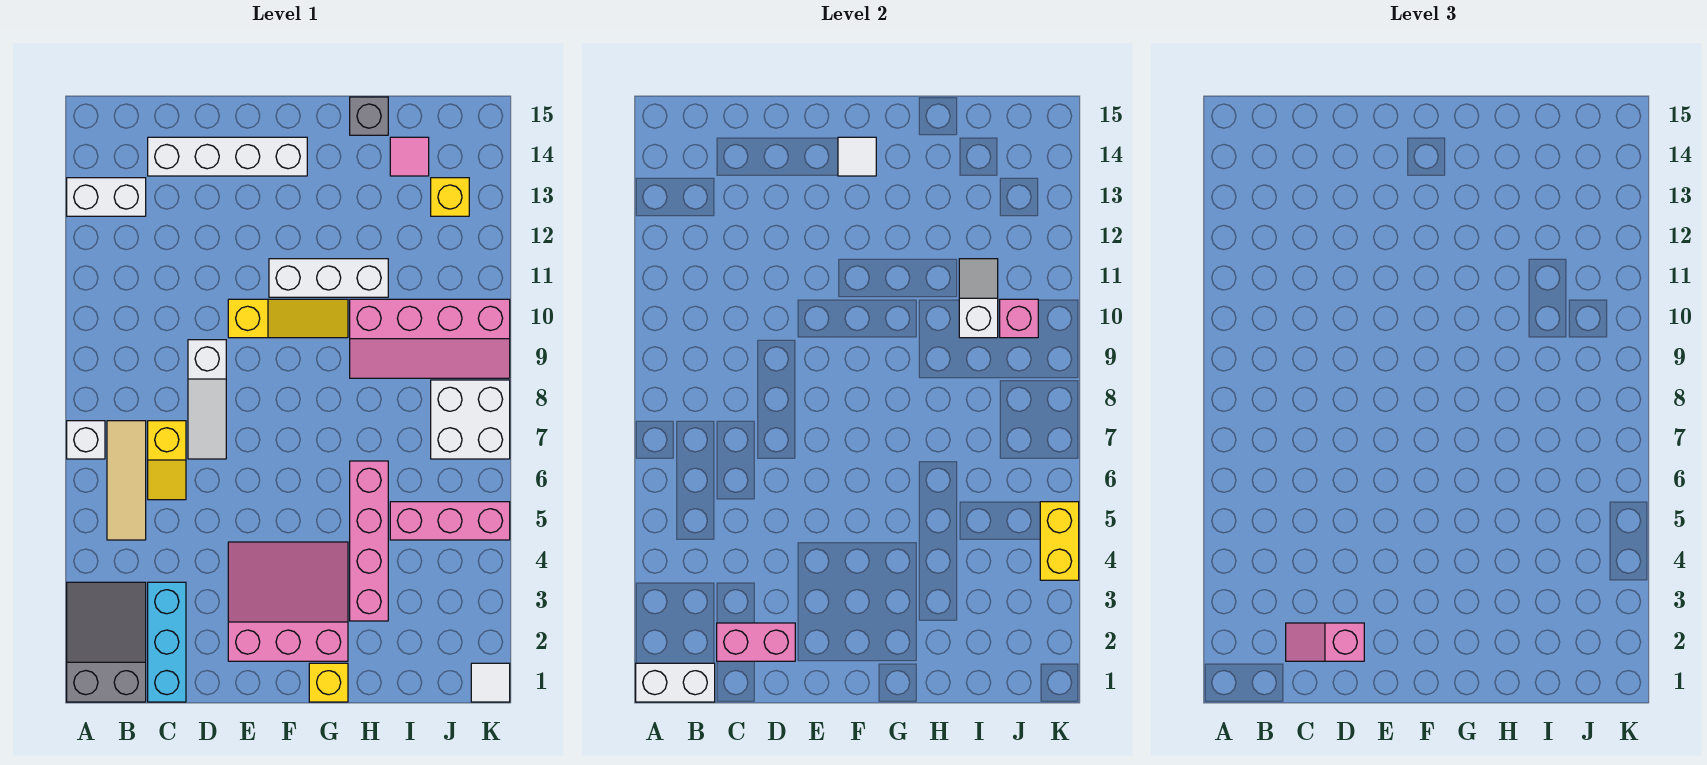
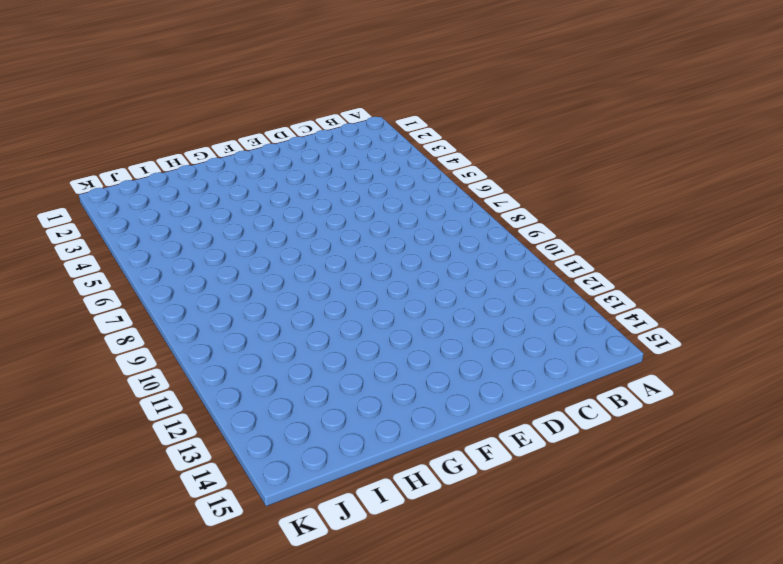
none -> grey 2x3 slope [67,582,146,702]
none -> white 1x1 brick [67,421,105,459]
none -> white 1x2 brick [67,178,146,216]

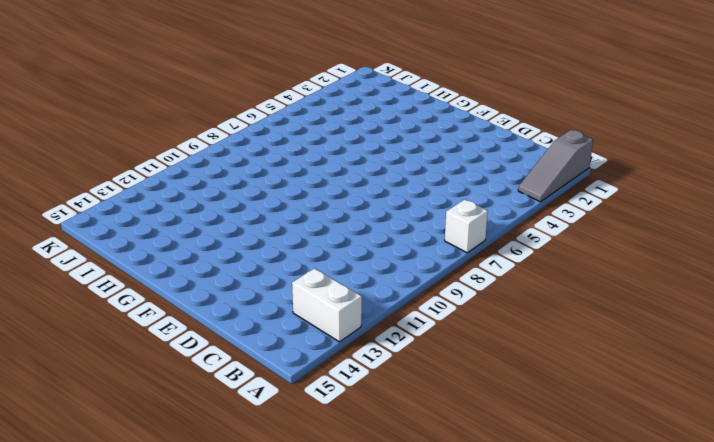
grey 1x3 slope [518,130,593,202] -> grey 2x3 slope [67,582,146,702]
none -> tan 1x3 tile [107,421,146,540]
none -> cyan 1x3 brick [148,582,186,702]
none -> yellow 1x2 slope [148,421,186,500]

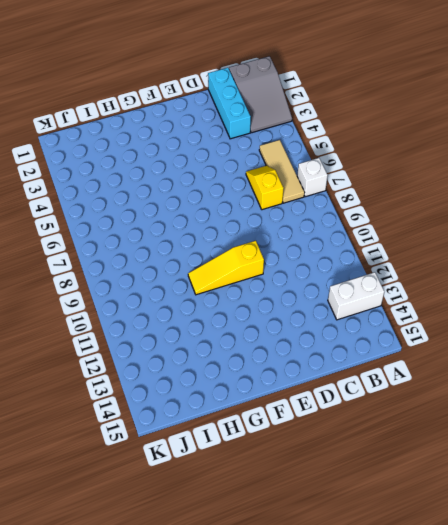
none -> white 1x4 brick [148,137,307,176]
none -> white 1x3 slope [188,340,226,459]
none -> pink 3x3 slope [228,542,348,661]

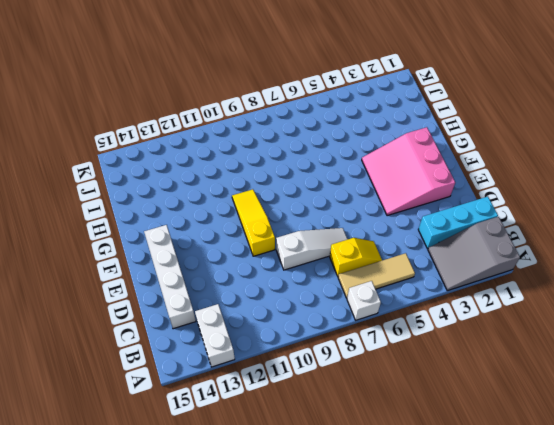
none -> white 1x3 brick [269,259,388,297]
none -> yellow 1x1 brick [309,663,348,702]
none -> pink 1x4 brick [350,461,388,621]

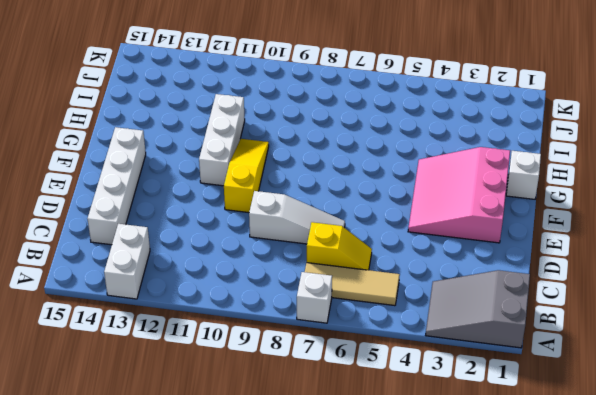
white 1x1 brick [506,151,541,199] -> yellow 1x1 brick [309,663,348,702]
none -> cyan 1x3 brick [148,582,186,702]
none -> pink 1x4 brick [350,461,388,621]
none -> pink 2x4 slope [350,299,510,378]

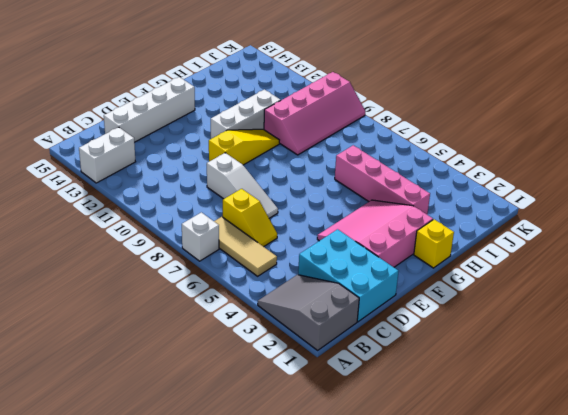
cyan 2x3 brick [298,229,399,322] -> cyan 1x3 brick [148,582,186,702]
none -> grey 1x1 brick [350,97,388,135]
none -> pink 1x3 brick [390,502,510,540]
none -> pink 1x1 tile [390,137,429,176]

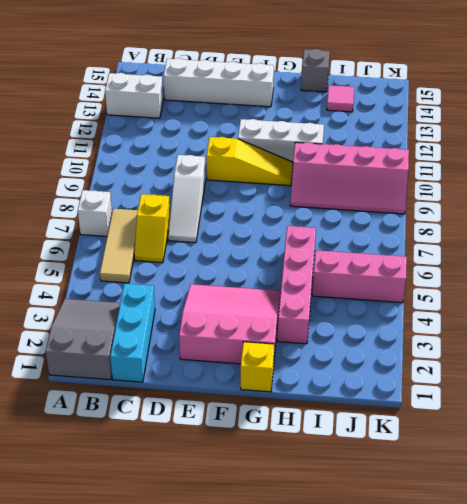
none -> white 2x2 brick [431,380,510,459]
none -> yellow 1x1 brick [431,178,469,216]
none -> white 1x1 tile [471,663,510,702]

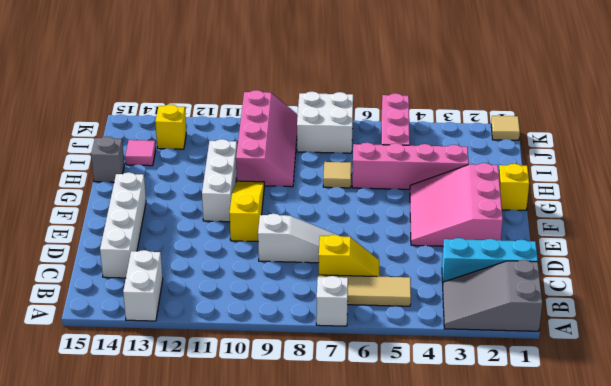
tan 1x1 tile [323,162,351,188] -> none
tan 1x1 tile [491,116,520,140] -> white 1x1 tile [471,663,510,702]
none -> white 1x2 brick [636,663,715,702]
none -> pink 1x2 brick [717,623,795,661]
none -> white 1x1 tile [838,137,876,176]

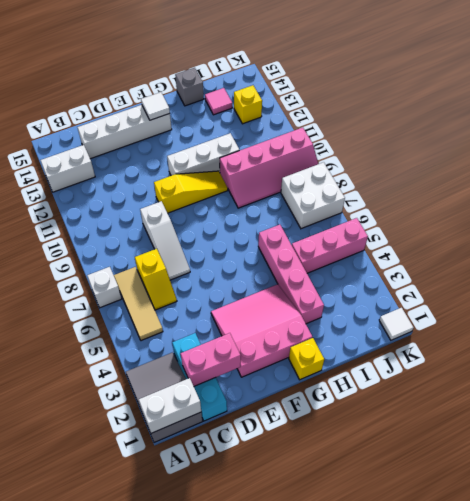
none -> white 1x2 slope [959,259,998,338]
none -> pink 1x1 brick [1000,299,1038,338]
none -> yellow 1x2 brick [1040,502,1079,580]

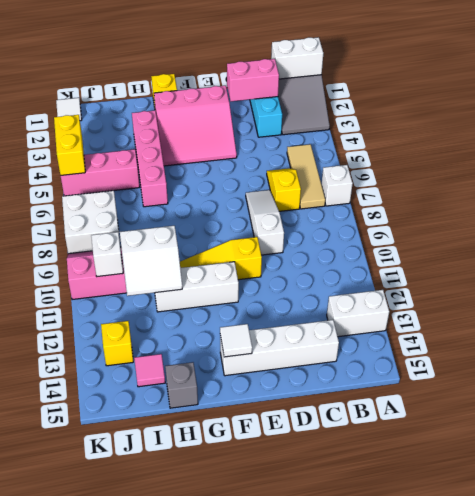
white 2x2 slope [120,226,182,296] -> white 1x2 slope [959,259,998,338]
white 1x1 brick [91,232,123,277] -> pink 1x1 brick [1000,299,1038,338]
none -> pink 1x2 slope [1286,623,1364,661]

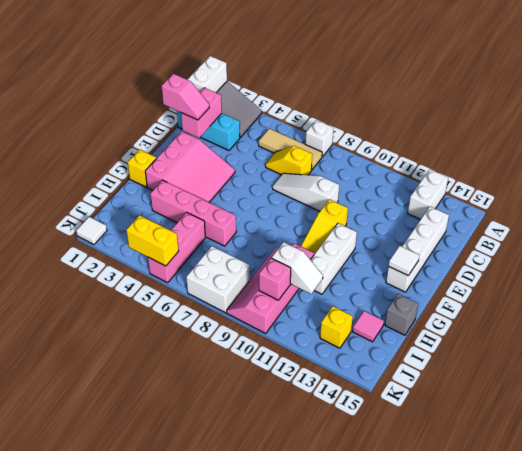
pink 1x2 slope [162,74,209,120] -> pink 1x2 slope turned to [1286,623,1364,661]

